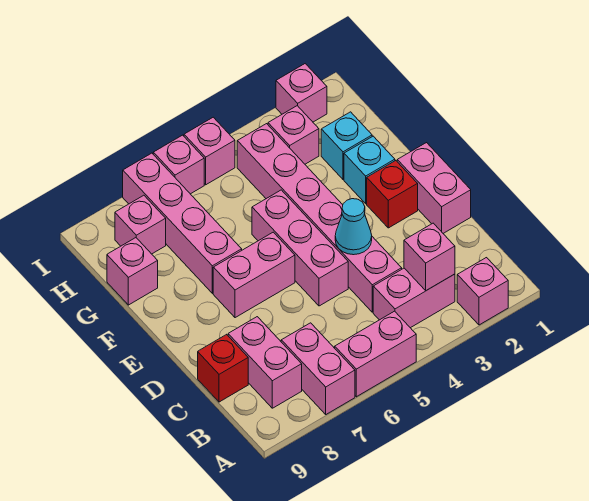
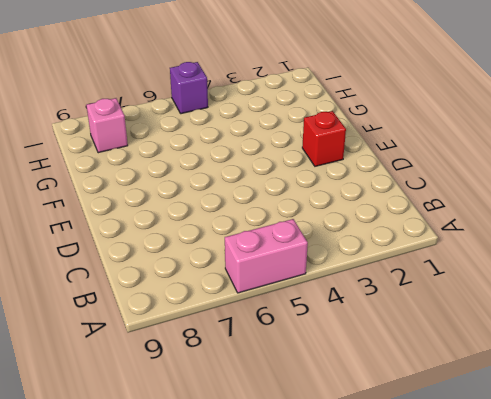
purple 1x1 brick [170,62,208,114] -> pink 1x1 brick [184,117,235,185]
none -> pink 1x1 brick [457,258,508,325]
none -> pink 1x2 brick [281,323,355,414]
none -> pink 1x2 brick [373,268,455,328]

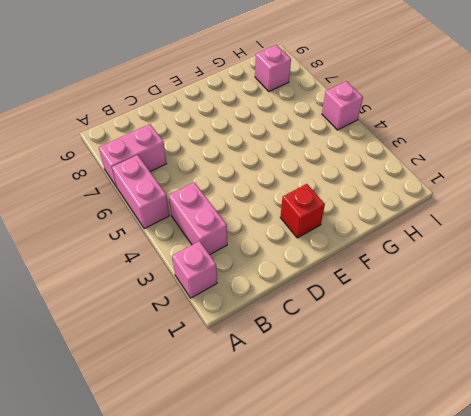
none -> pink 1x2 brick [228,317,302,408]
none -> pink 1x6 brick [237,124,402,312]
none -> red 1x1 brick [198,334,248,402]

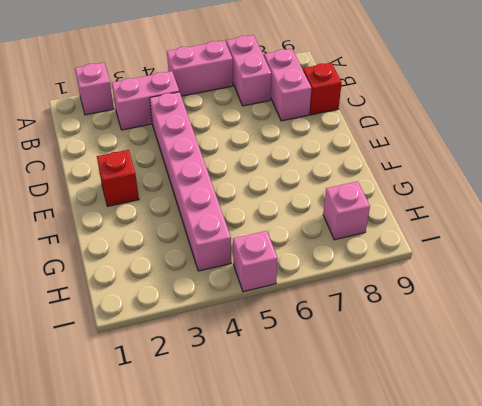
none -> pink 1x2 brick [397,143,471,233]
none -> pink 1x3 brick [252,190,348,306]
none -> pink 1x2 brick [213,232,295,318]

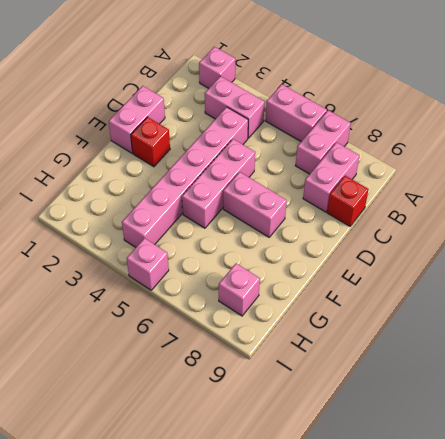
none -> cyan 1x1 brick [344,136,395,204]
none -> pink 1x4 brick [123,153,242,293]
none -> cyan 1x1 brick [321,112,372,179]

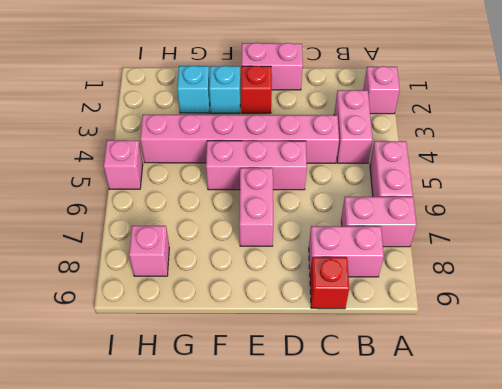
none -> pink 1x4 brick [123,153,242,293]
none -> pink 1x1 brick [107,238,158,305]
none -> pink 1x1 brick [268,106,319,164]

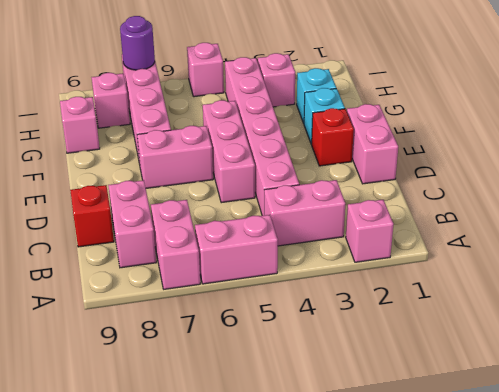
purple 1x1 round brick [120,16,155,70] -> none
none -> pink 1x1 brick [276,64,327,122]
none -> pink 1x1 brick [153,135,204,194]
none -> pink 1x1 brick [404,223,455,291]

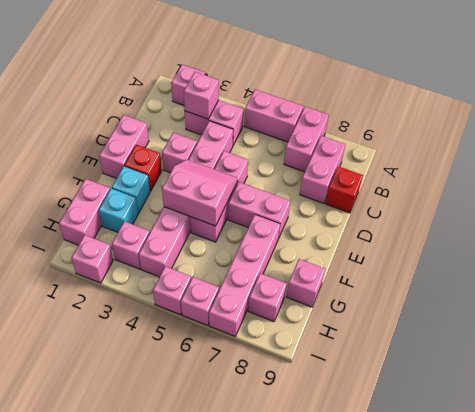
pink 1x1 brick [162,133,197,173] -> none
pink 2x2 slope [162,159,238,226] -> none
pink 1x2 brick [59,179,110,245] -> none
none -> cyan 1x1 cone [335,199,372,255]

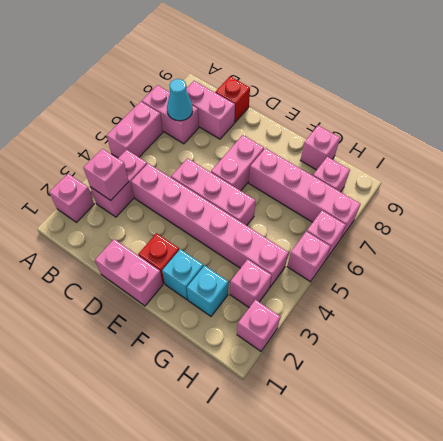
cyan 1x1 cone [167,79,193,121] -> cyan 1x1 cone moved to [335,199,372,255]

